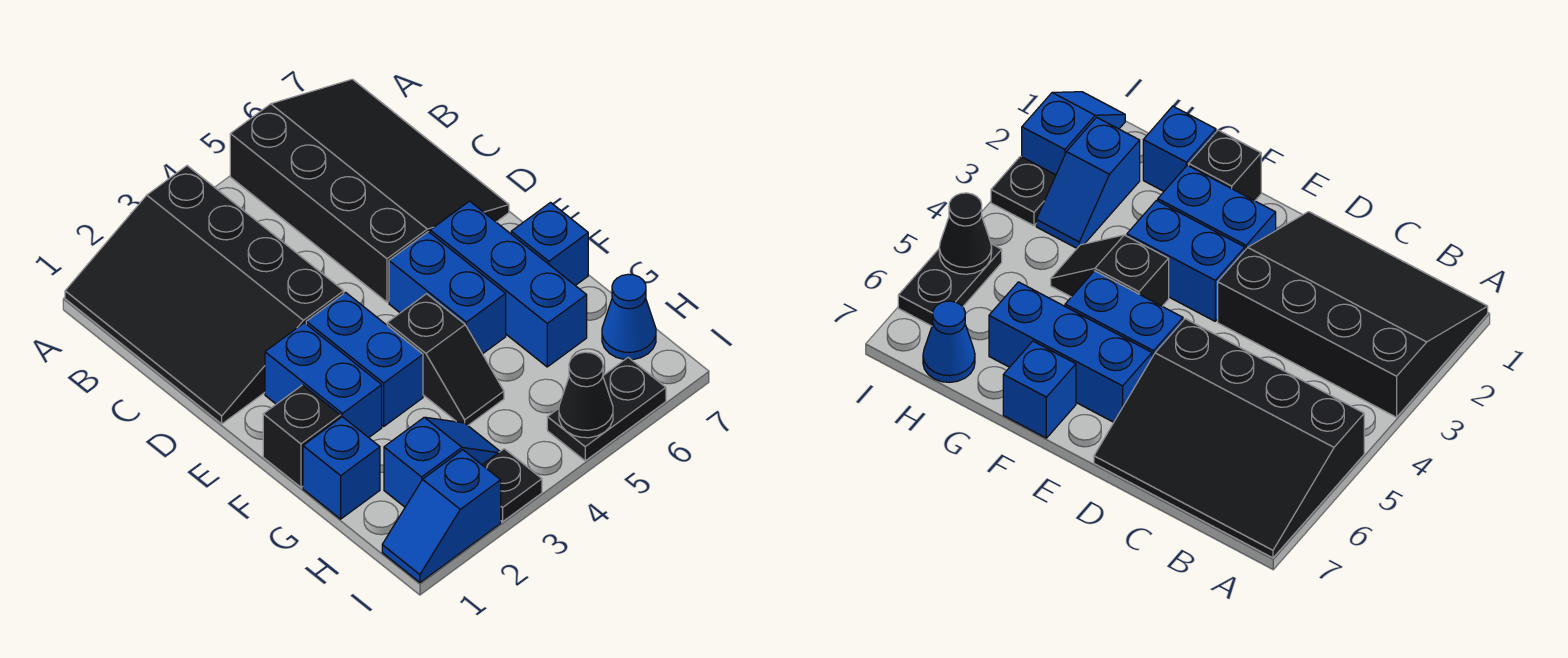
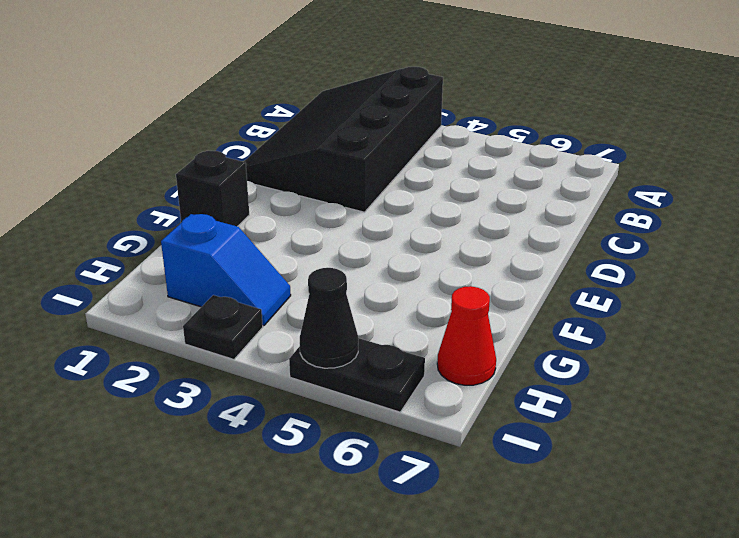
red 1x1 cone [437,286,496,385] -> blue 1x1 cone [602,274,656,360]
none -> black 3x4 slope [230,79,509,302]
none -> blue 1x2 brick [265,323,382,438]
none -> blue 1x2 brick [306,292,423,426]

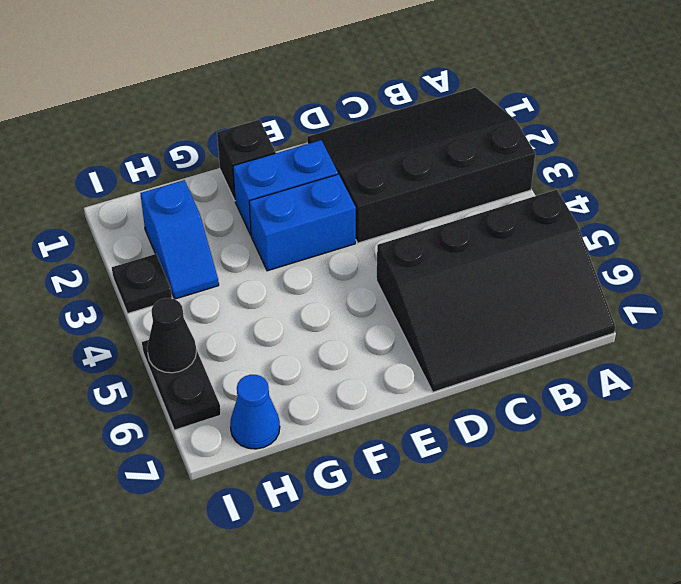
none -> blue 1x2 brick [389,232,506,354]
none -> blue 1x3 brick [430,201,587,367]
none -> black 1x2 slope [387,294,504,425]

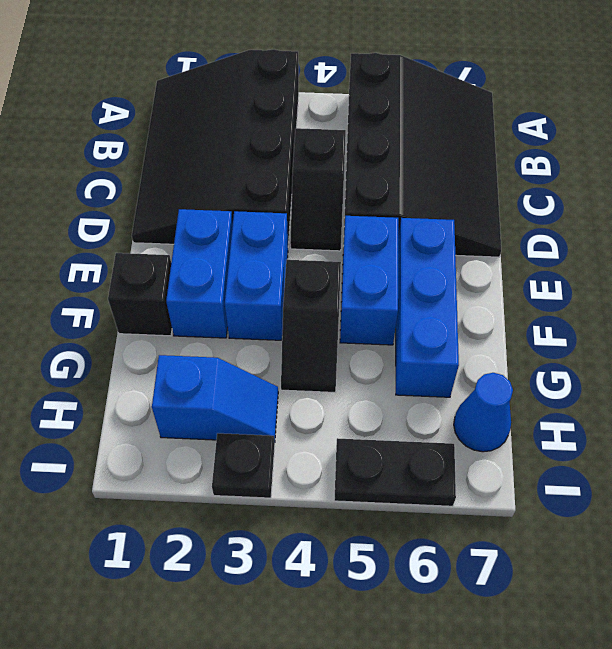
black 1x2 slope [290,128,346,251] -> none
none -> blue 1x1 brick [511,203,588,286]
none -> blue 1x1 brick [303,417,380,519]
none -> blue 1x2 slope [382,450,501,582]

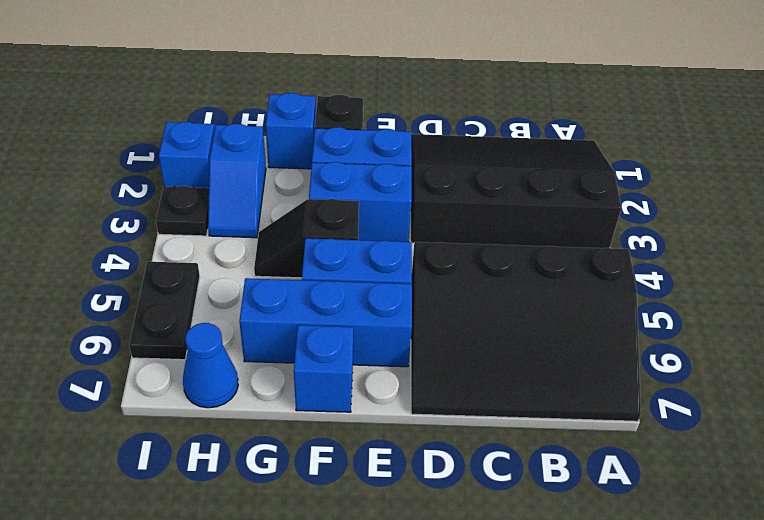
none -> black 1x1 cone [559,352,613,438]

